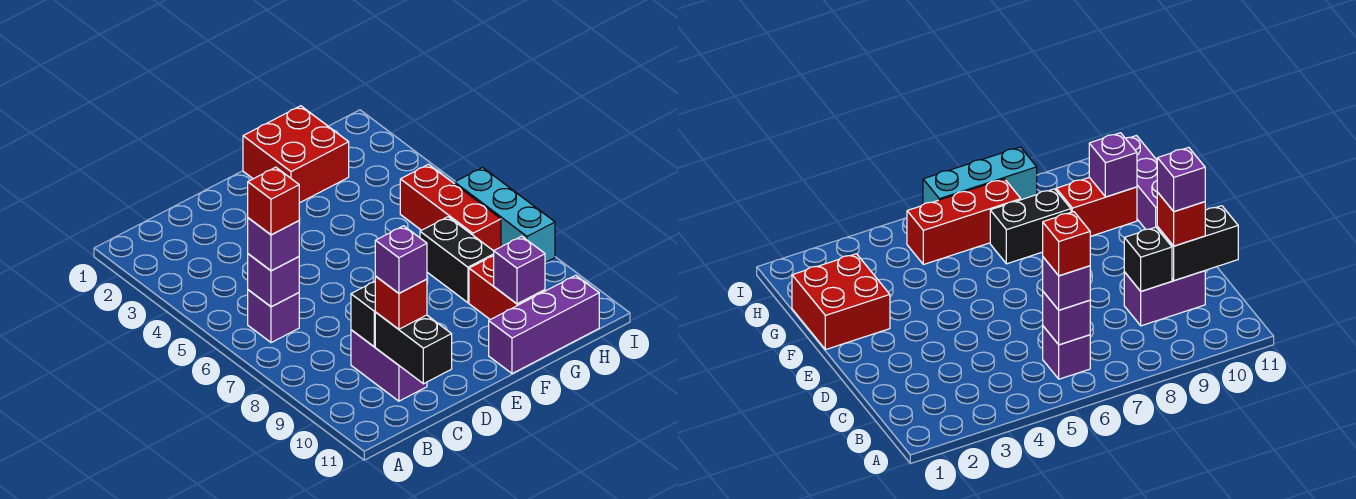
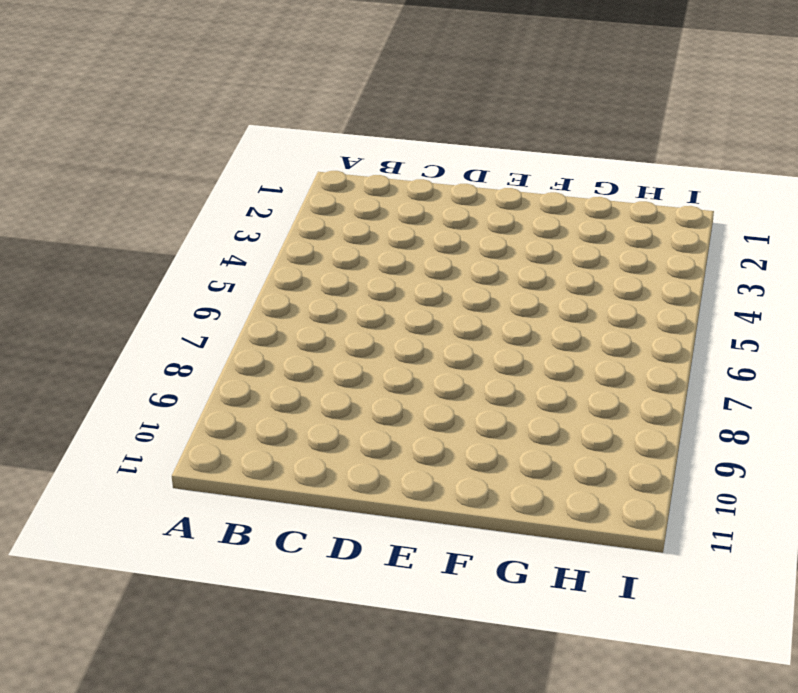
none -> purple 1x1 brick [248,290,299,343]
none -> purple 1x2 brick [351,330,427,401]
none -> red 2x2 brick [243,106,349,203]

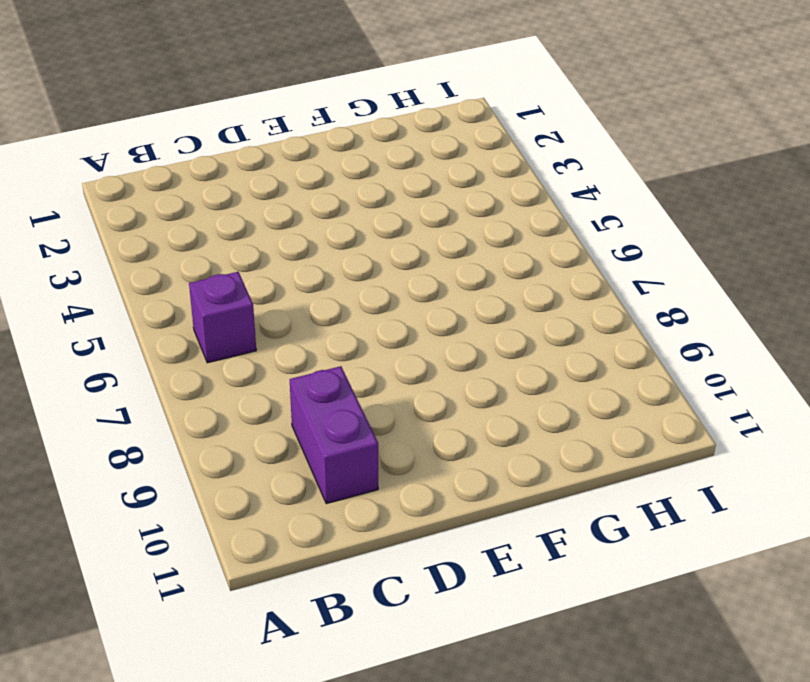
none -> red 2x2 brick [243,106,349,203]
none -> purple 1x3 brick [489,275,599,374]
none -> black 1x2 brick [420,217,494,303]

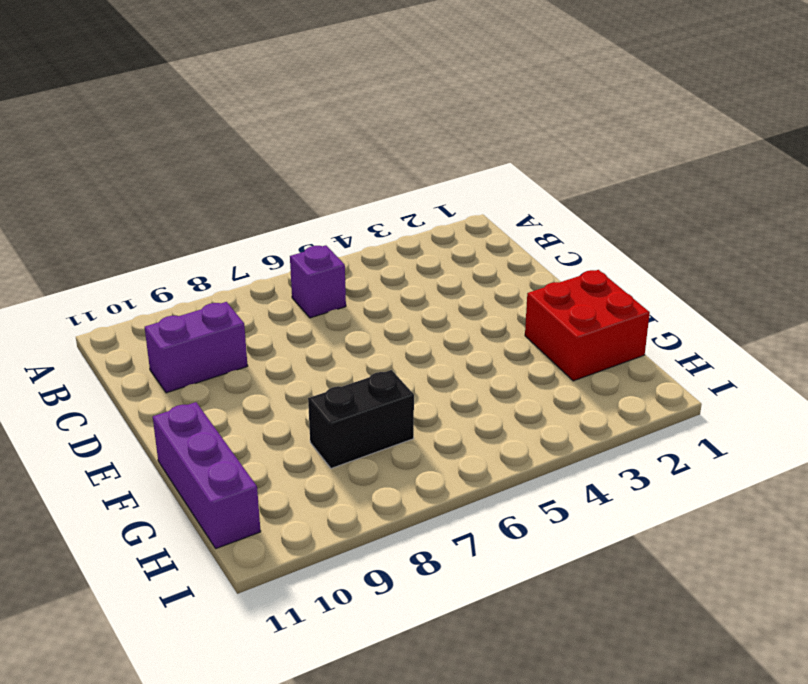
none -> red 1x2 brick [469,256,545,320]
none -> red 1x3 brick [400,164,501,251]
none -> cyan 1x3 brick [455,168,555,263]

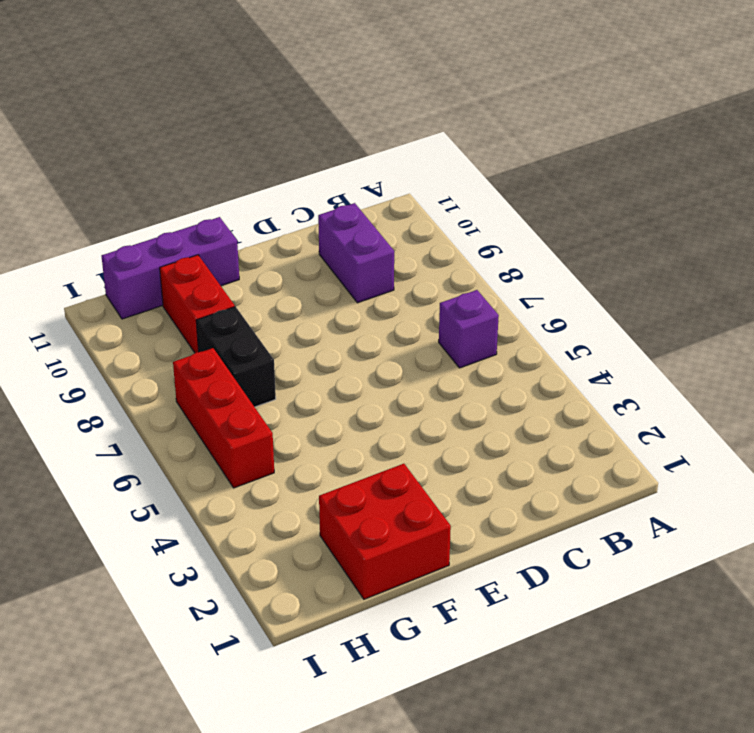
none -> cyan 1x3 brick [455,168,555,263]
none -> purple 1x1 brick [248,254,299,307]
none -> black 1x1 brick [351,282,375,347]

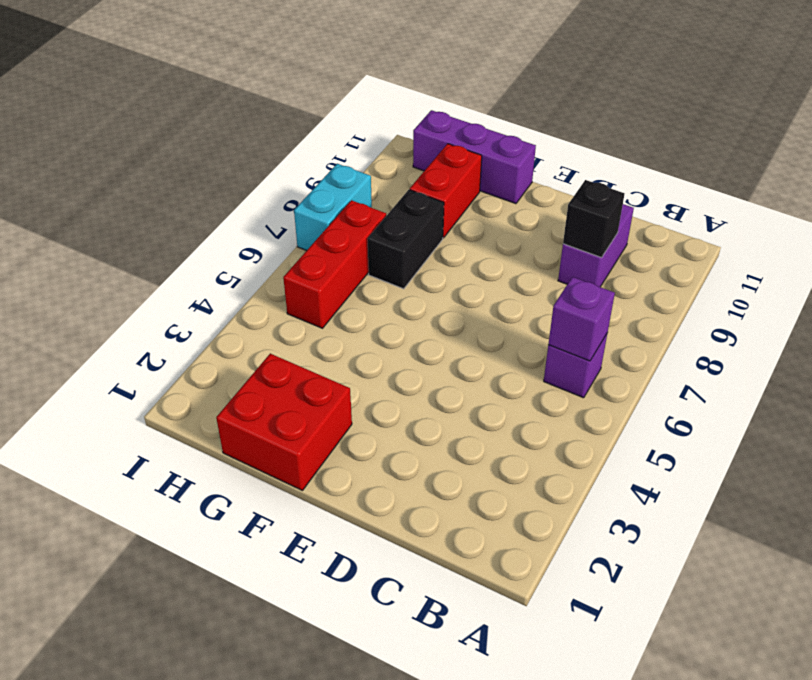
cyan 1x2 brick [294,164,372,251] -> cyan 1x3 brick [455,168,555,263]
none -> black 1x2 brick [375,312,452,384]
none -> purple 1x1 brick [494,236,545,304]
none -> purple 1x1 brick [248,218,299,271]

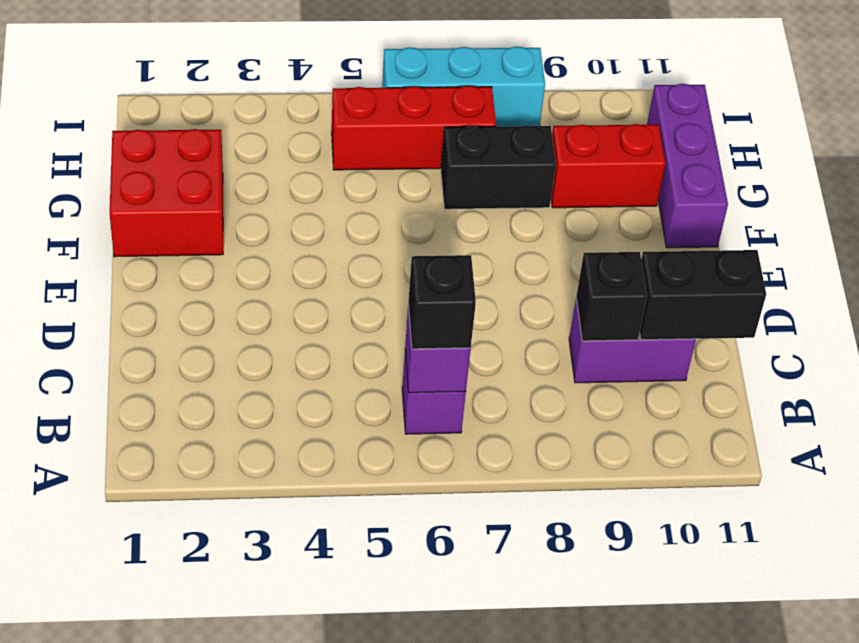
black 1x1 brick [408,255,476,349] -> purple 1x1 brick [248,218,299,271]
none -> purple 1x1 brick [494,236,545,304]
none -> red 1x1 brick [375,277,427,329]
none -> red 1x1 brick [248,167,299,235]

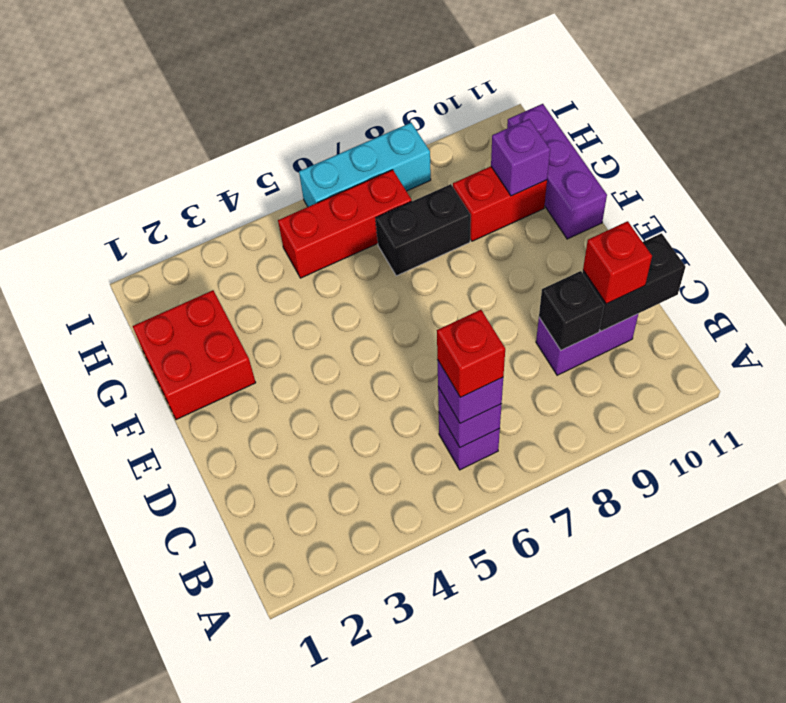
none -> purple 1x1 brick [375,226,427,293]

